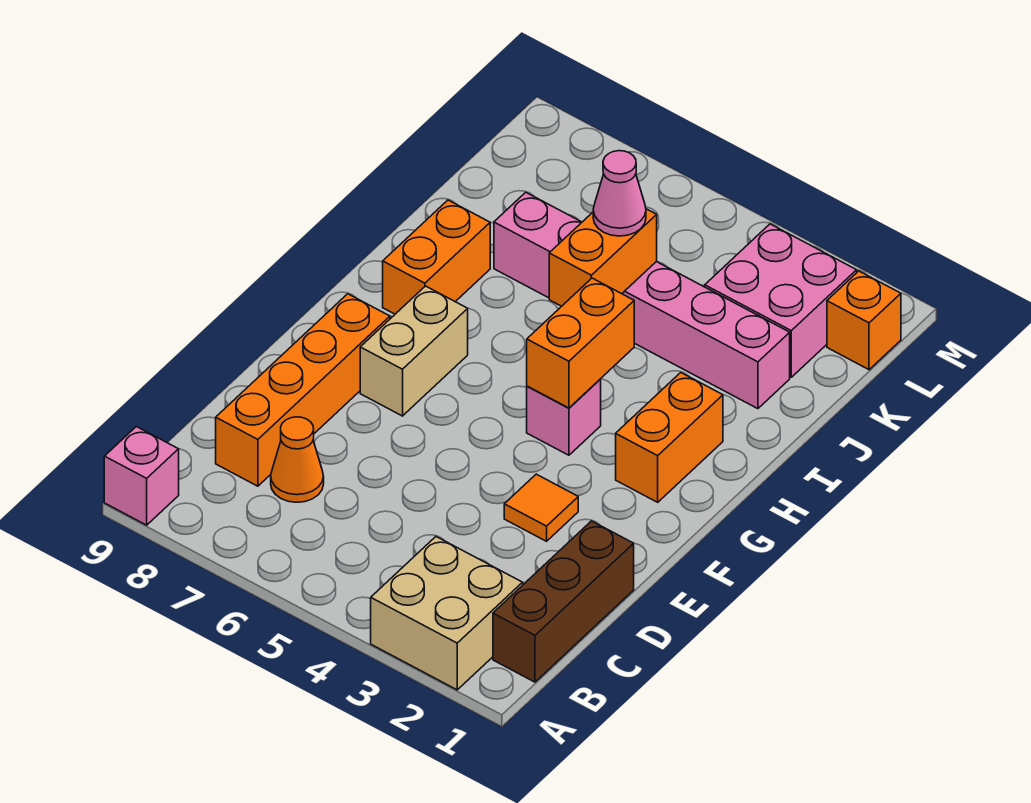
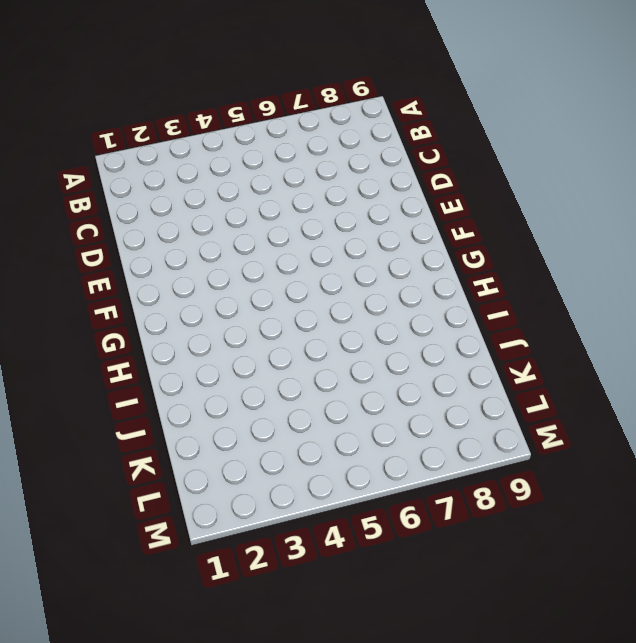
none -> tan 2x2 brick [371,537,523,690]
none -> pink 1x1 brick [104,427,179,525]
none -> brown 1x3 brick [493,521,634,682]

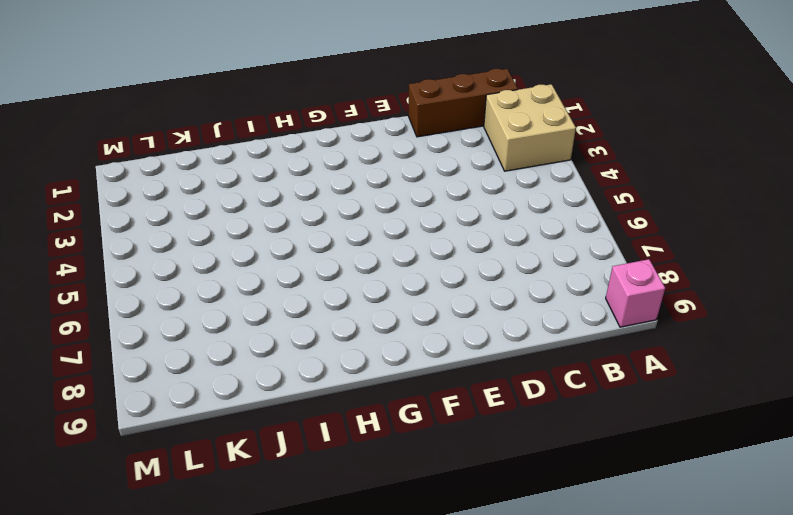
none -> orange 1x1 cone [271,417,324,502]
none -> orange 1x4 brick [216,294,390,486]
none -> orange 1x1 tile [504,474,578,541]

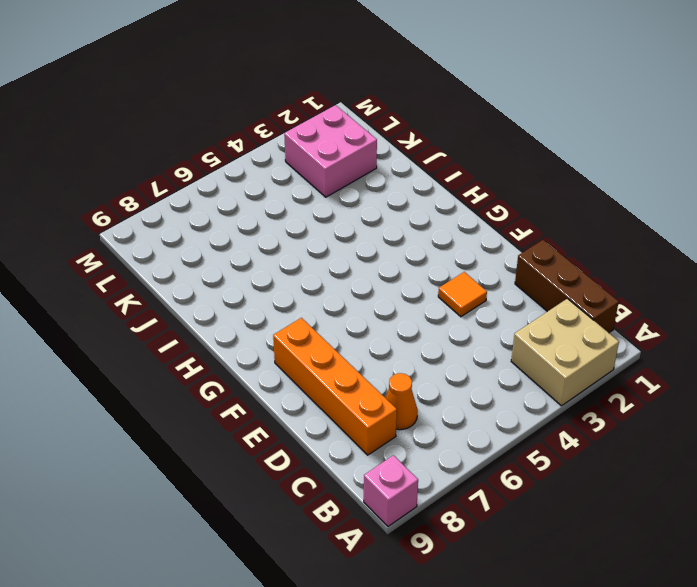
none -> tan 1x2 brick [360,286,468,416]
none -> orange 1x2 brick [616,373,723,502]
none -> pink 1x1 brick [527,379,601,455]

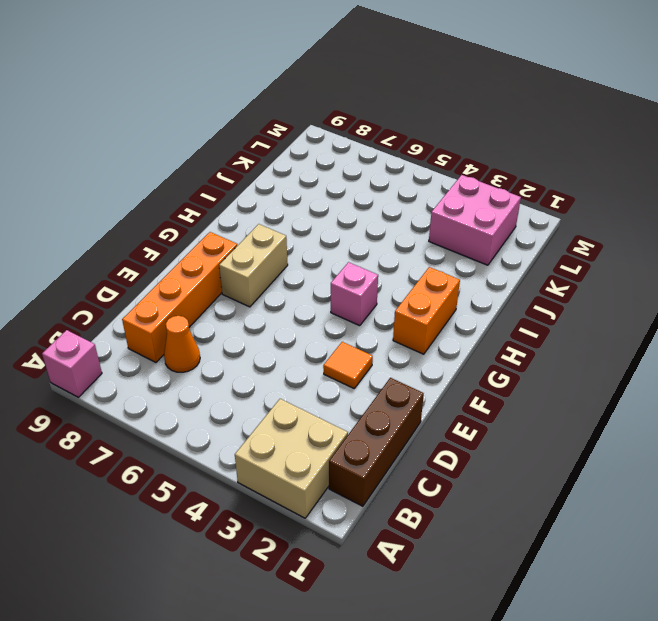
none -> orange 1x2 brick [383,200,490,314]
none -> pink 1x6 brick [494,192,790,409]
none -> orange 1x1 brick [827,271,901,370]

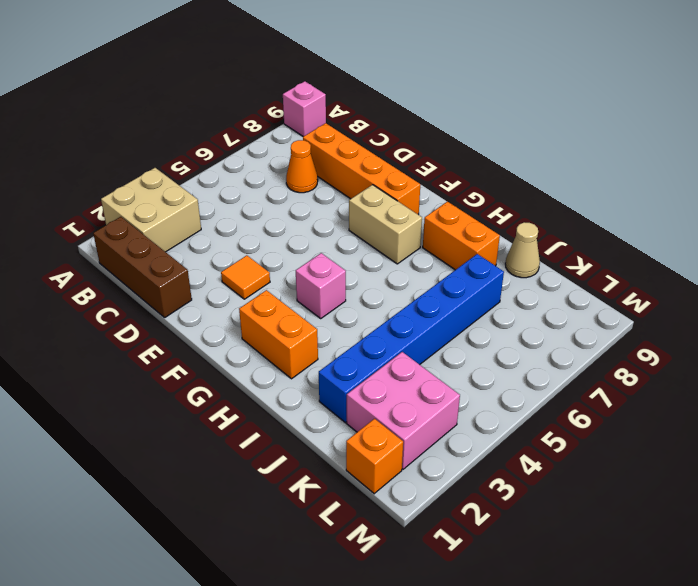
blue 1x6 brick [319,254,504,423] -> pink 1x6 brick [494,192,790,409]
tan 1x1 cone [505,222,540,278] -> none
none -> orange 1x2 brick [527,278,634,408]
none -> orange 1x2 brick [549,209,657,306]
none -> pink 1x1 cone [593,151,646,236]

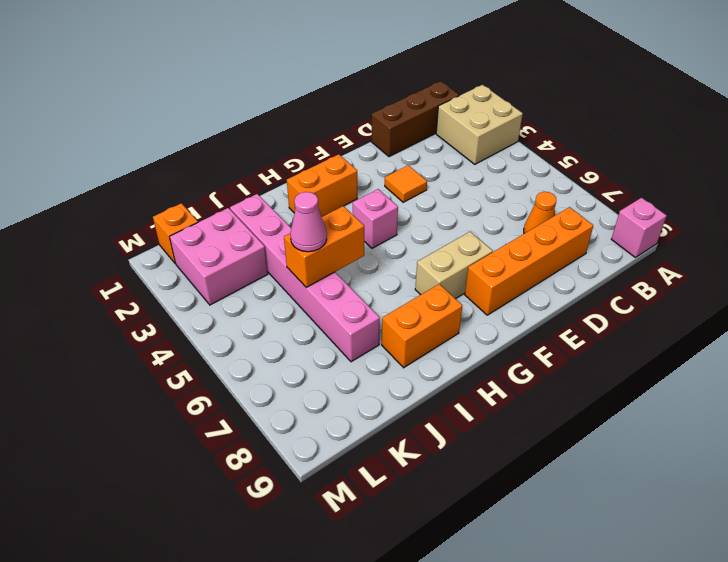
none -> orange 1x2 brick [527,278,634,408]

